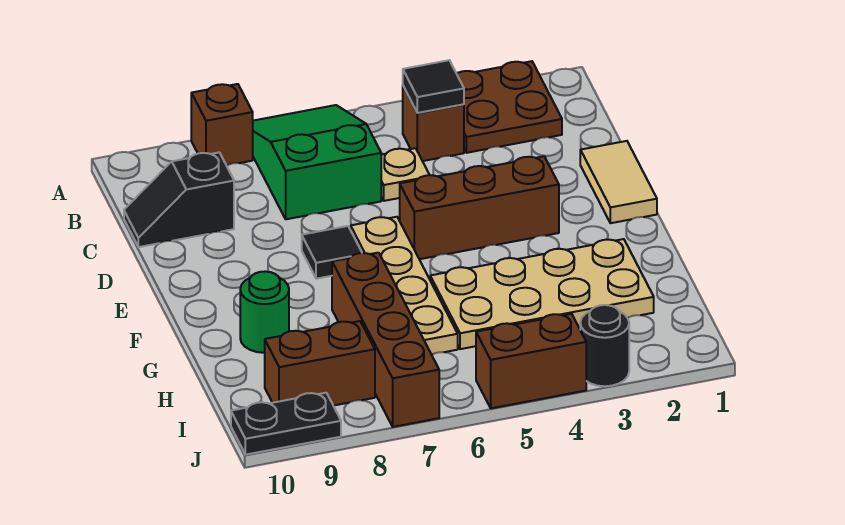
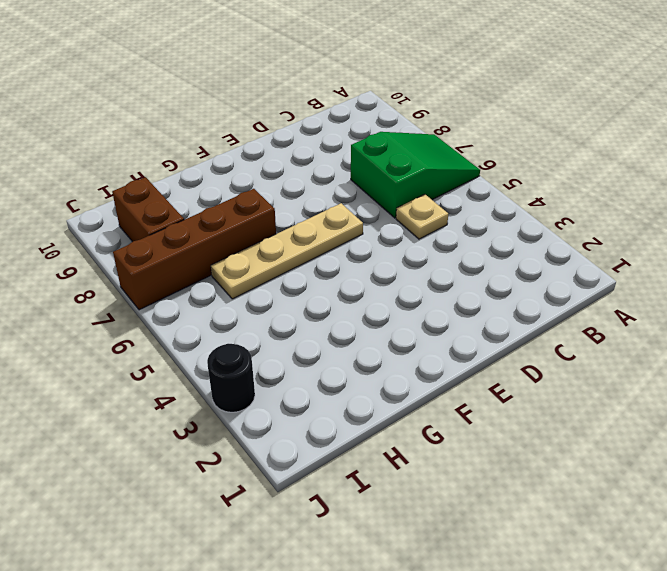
none -> brown 2x2 plate [457,61,562,153]
none -> brown 1x1 brick [191,84,253,166]
none -> brown 1x1 brick [403,86,464,161]

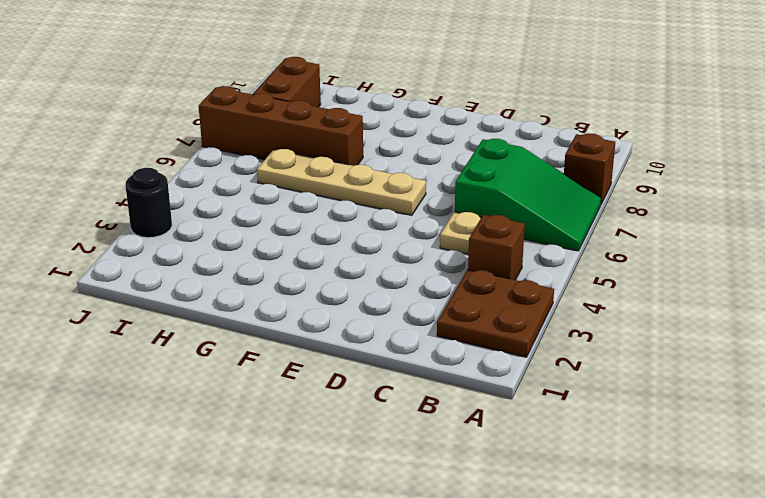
none -> black 1x2 slope [124,152,234,247]
none -> tan 1x2 tile [580,141,657,223]
none -> brown 1x3 brick [400,156,559,259]

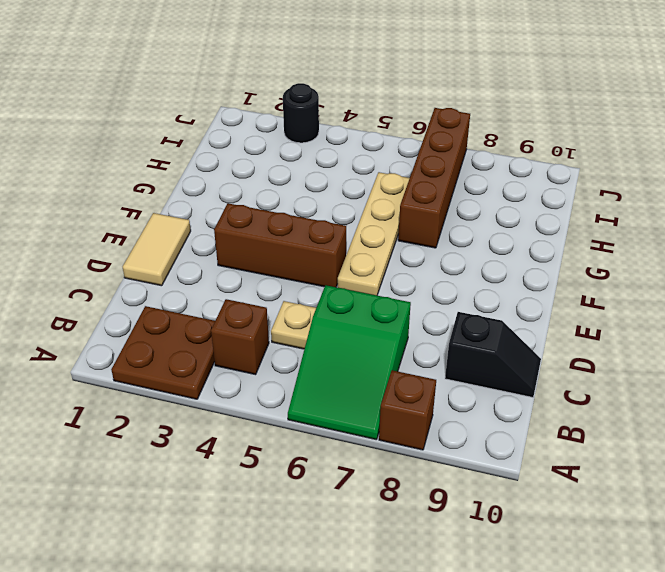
none -> black 1x1 tile [302,226,362,279]
none -> tan 2x4 plate [430,239,654,349]
none -> green 1x1 round brick [240,271,289,353]

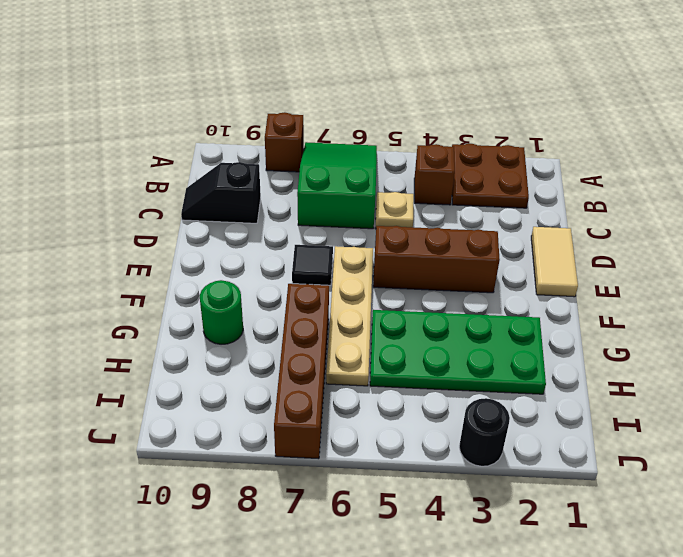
green 2x4 plate [370,310,546,394] -> tan 2x4 plate [430,239,654,349]
none -> brown 1x2 brick [265,321,375,406]
none -> brown 1x2 brick [476,314,586,408]
none -> black 1x2 plate [231,393,341,455]

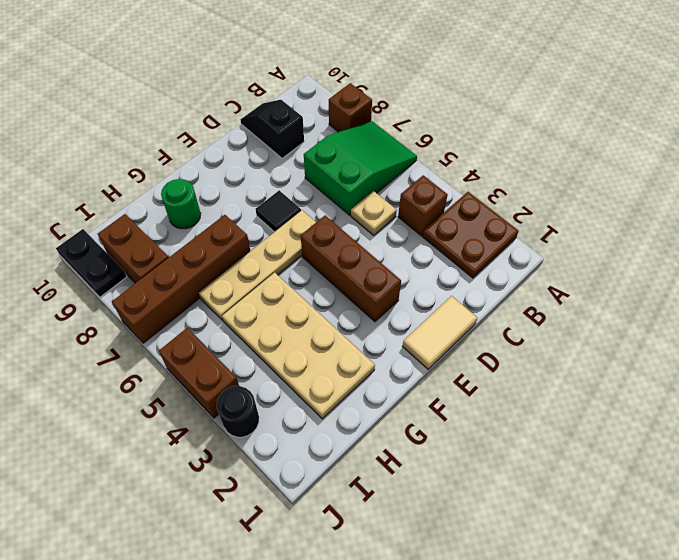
none -> black 1x1 tile [403,60,464,113]

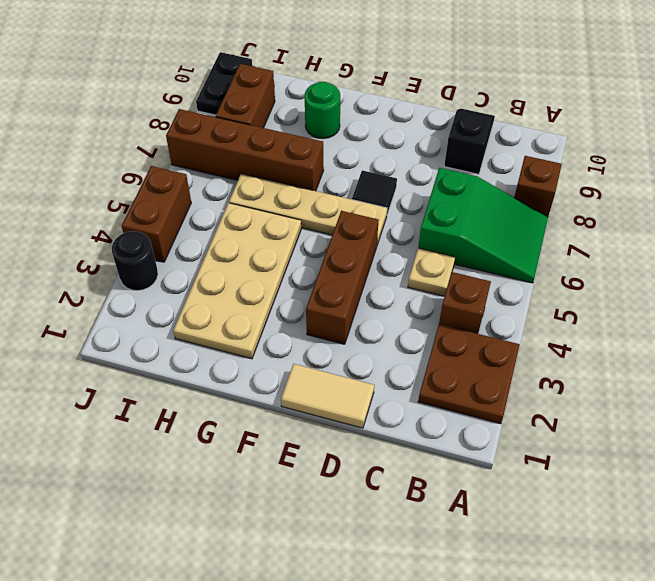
none -> black 1x1 tile [403,60,464,113]

